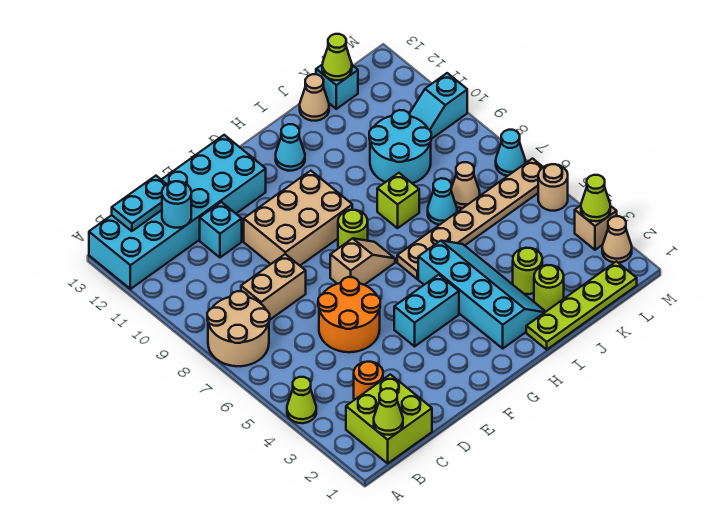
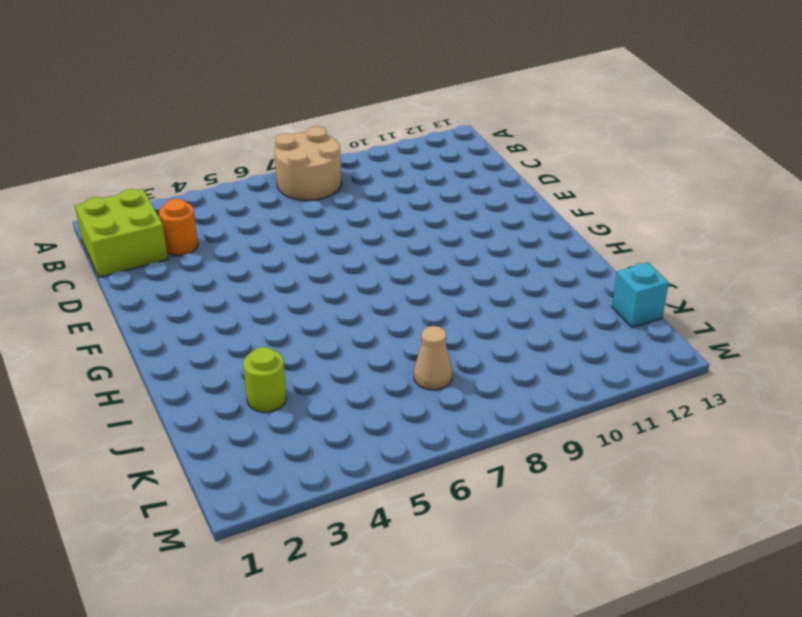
none -> lime 1x1 cone [287,377,316,423]
none -> cyan 2x6 brick [89,135,266,289]
none -> tan 1x2 brick [241,254,306,319]
none -> orange 2x2 round brick [318,277,380,352]

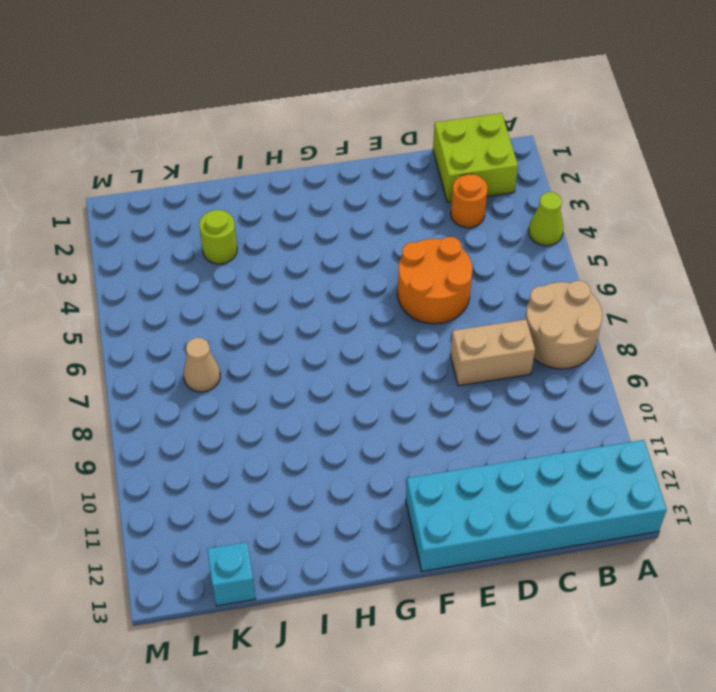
none -> cyan 1x1 brick [200,202,242,257]
none -> tan 2x3 brick [244,171,352,265]
none -> cyan 1x2 brick [394,275,459,346]
none -> tan 1x2 slope [330,238,395,285]

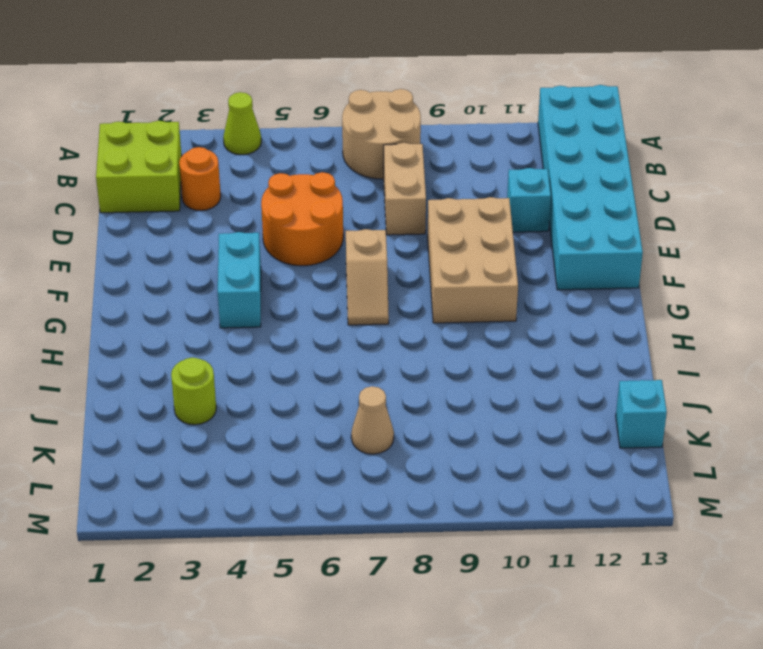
none -> lime 1x1 round brick [338,210,368,248]
none -> cyan 2x4 slope [418,241,546,348]
none -> tan 1x6 plate [397,159,543,279]
none -> cyan 1x1 cone [276,124,305,171]

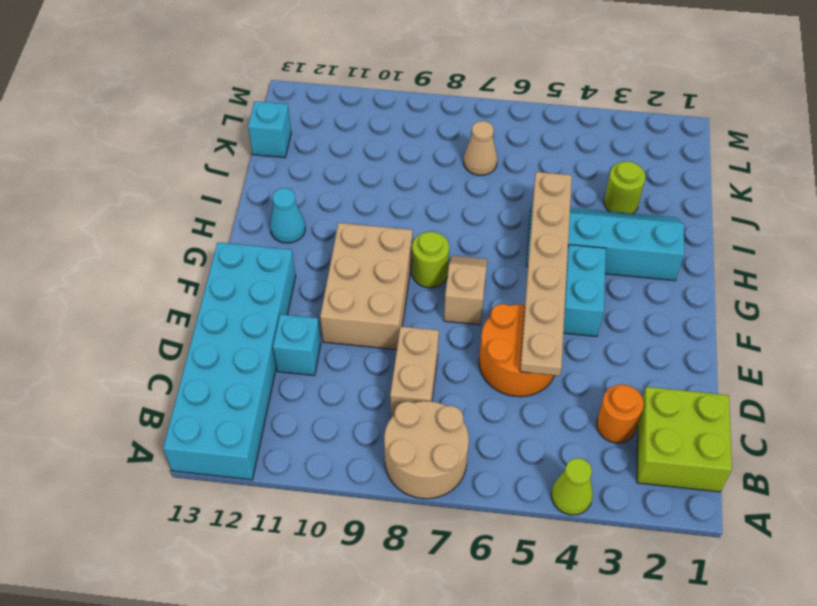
tan 1x6 plate [520,172,572,376] -> tan 1x6 plate moved to [397,159,543,279]
none -> lime 1x4 plate [526,261,637,350]
none -> lime 1x1 brick [377,173,419,228]
none -> lime 1x1 round brick [534,265,564,311]
none -> cyan 1x1 cone [428,178,457,225]

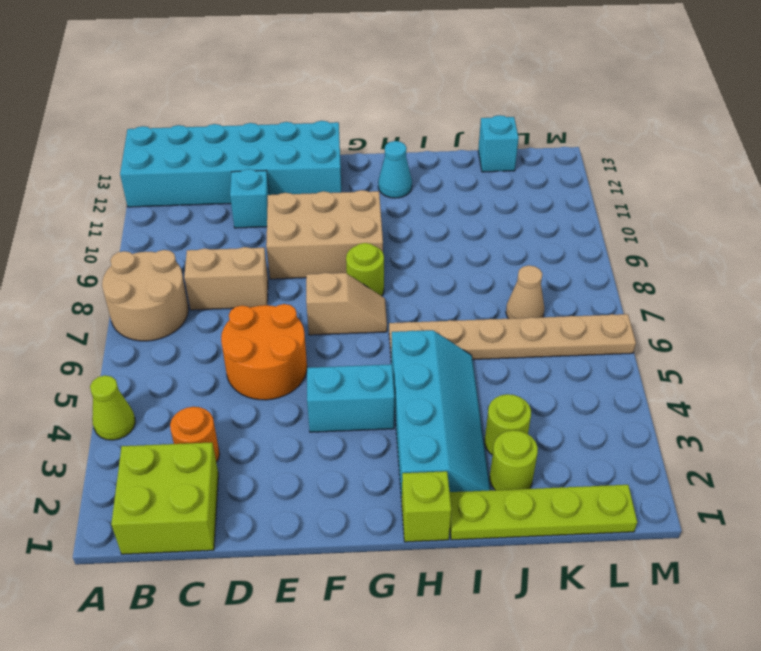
lime 1x1 brick [401,471,451,542] -> lime 1x1 brick moved to [377,173,419,228]
none -> cyan 1x1 cone [428,178,457,225]
none -> cyan 2x2 round brick [369,110,431,183]
none -> tan 1x1 cone [300,74,329,121]
none -> cyan 1x2 slope [409,73,467,139]

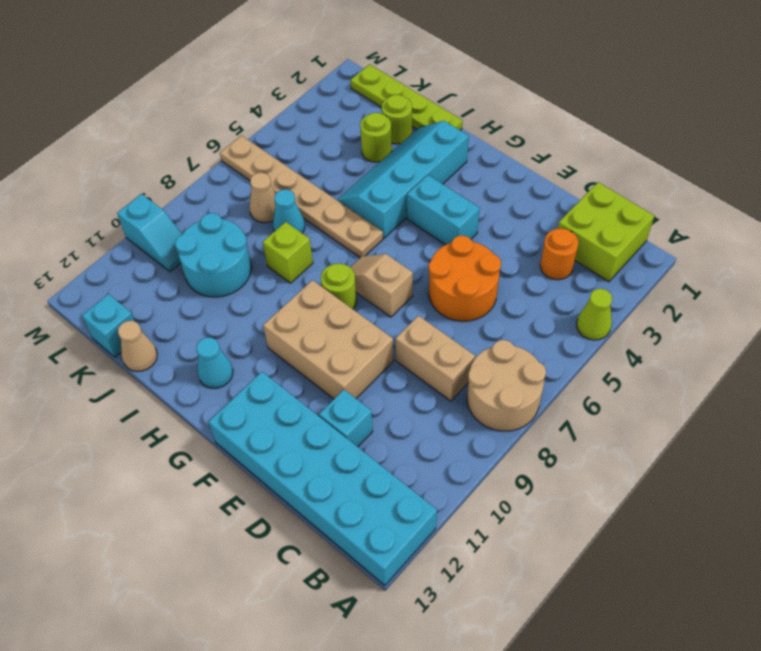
none -> tan 1x1 cone [602,216,632,263]
none -> tan 1x1 brick [575,206,617,250]
none -> tan 1x1 round brick [538,164,568,211]
none -> cyan 1x1 cone [496,130,525,176]

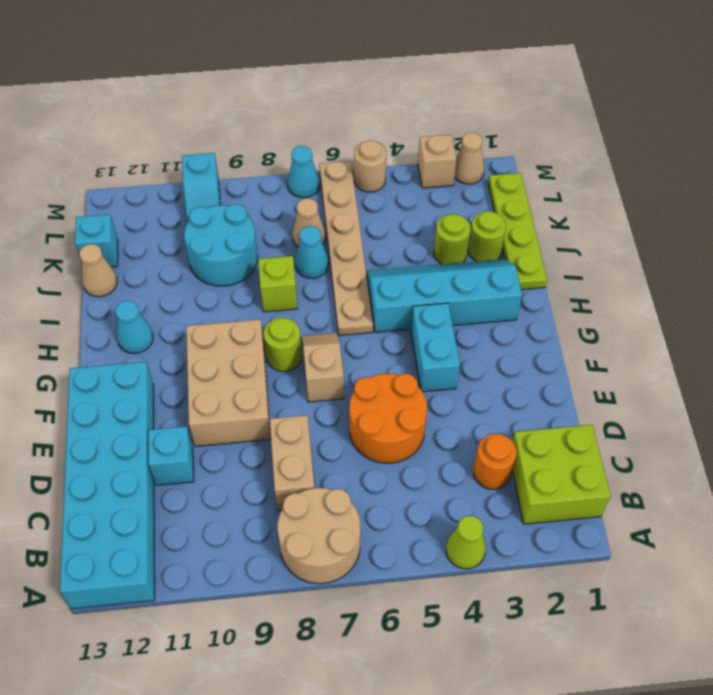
none -> lime 1x1 cone [374,388,403,435]
none -> cyan 1x2 plate [112,176,166,231]
none -> cyan 1x1 round brick [162,181,191,228]
none -> lime 1x1 cone [322,34,352,80]

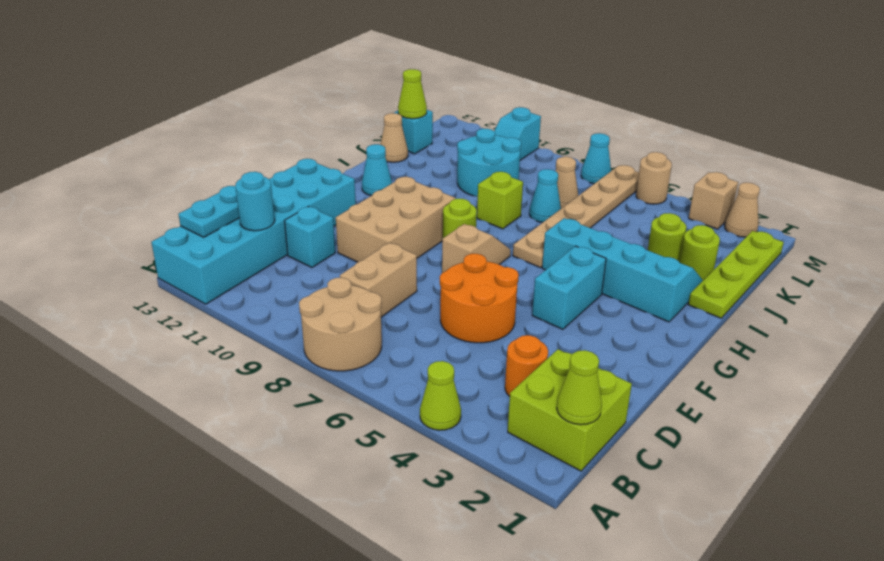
none -> lime 1x1 cone [581,175,610,221]

